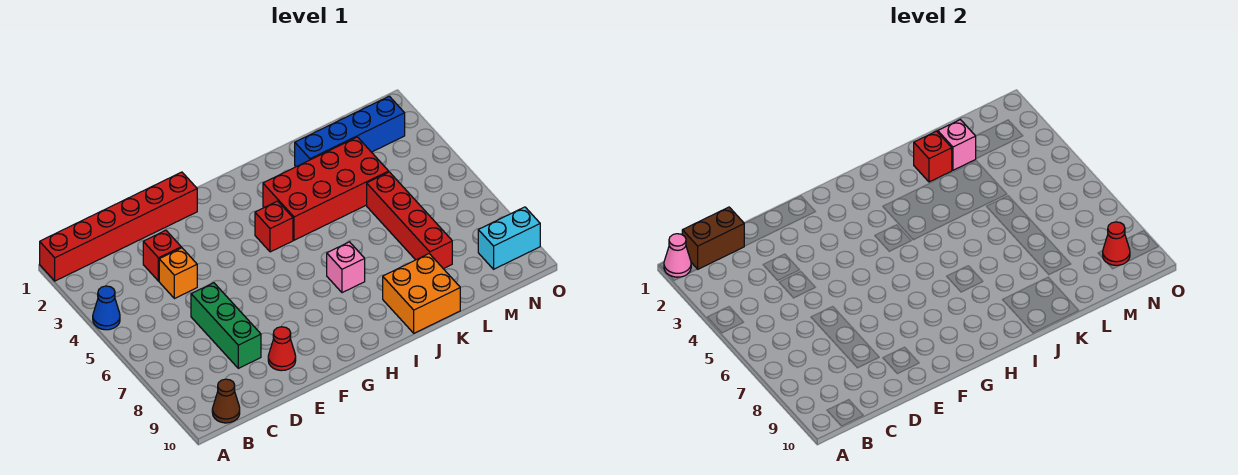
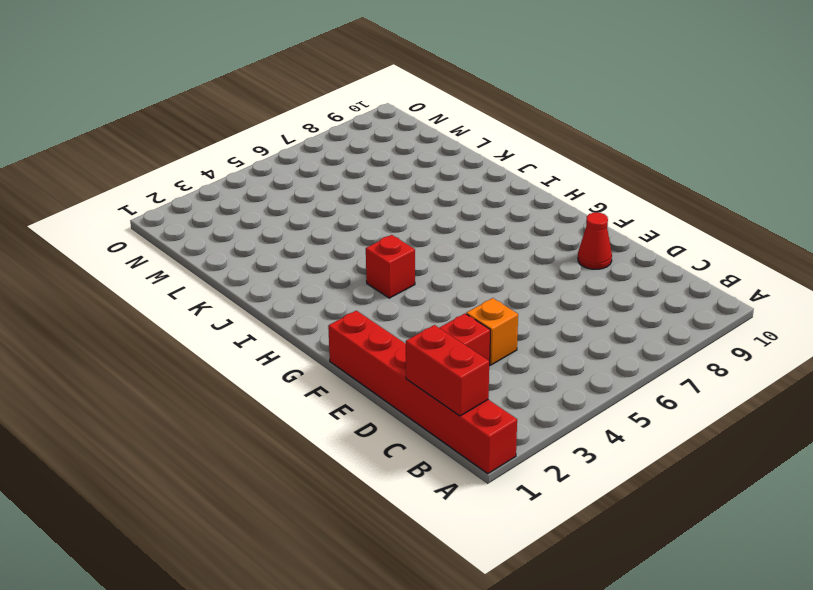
red 1x2 brick [406,325,489,416] -> brown 1x2 brick [682,207,744,269]
none -> blue 1x1 cone [93,286,120,330]
none -> brown 1x1 cone [212,379,240,423]
none -> green 1x3 brick [191,283,261,368]

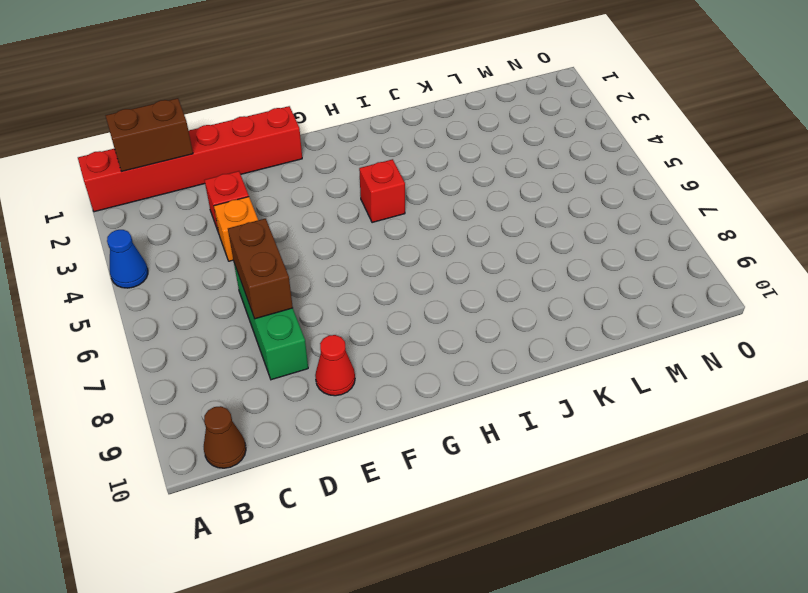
brown 1x2 brick [228,219,293,319] -> none
none -> red 2x4 brick [263,137,389,240]
none -> pink 1x1 brick [327,242,365,293]
none -> orange 2x2 brick [383,254,460,333]

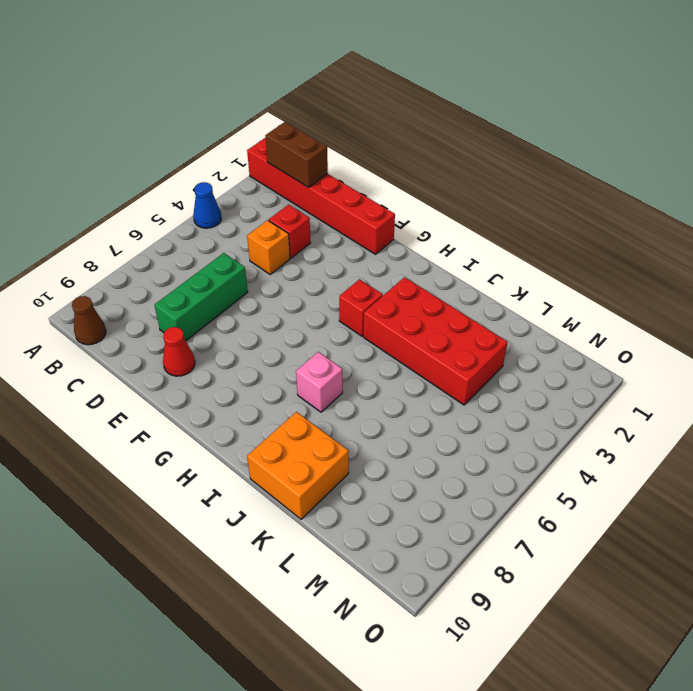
none -> blue 1x4 brick [295,96,405,167]
none -> red 1x4 brick [367,172,452,269]
none -> cyan 1x2 brick [478,207,540,269]

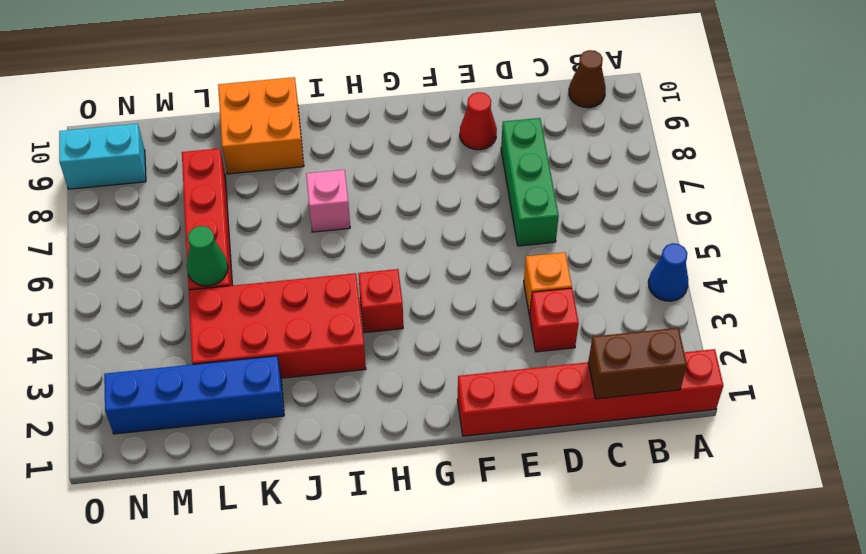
green 1x1 cone [187,226,228,286] -> none
none -> pink 1x1 cone [664,234,691,277]
none -> red 1x1 brick [914,131,952,182]
none -> pink 1x1 brick [938,120,976,170]

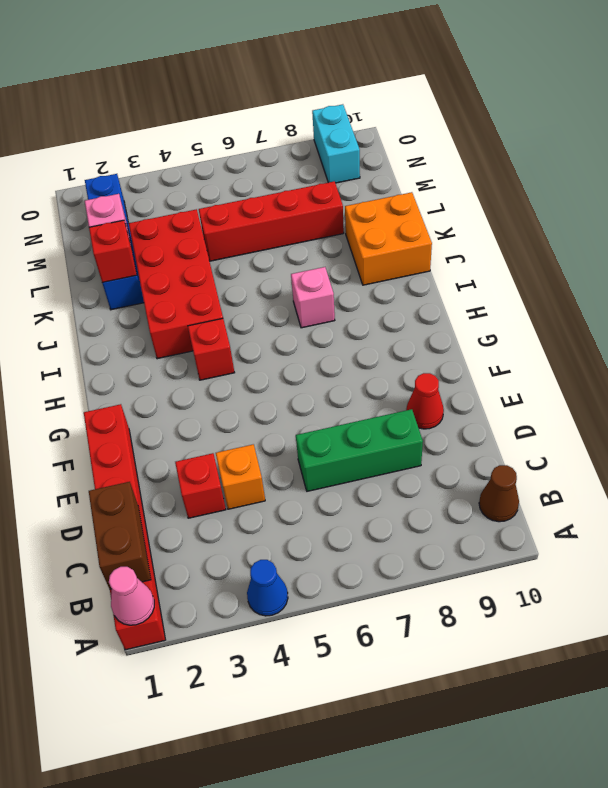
none -> red 1x1 cone [1103,222,1130,265]

